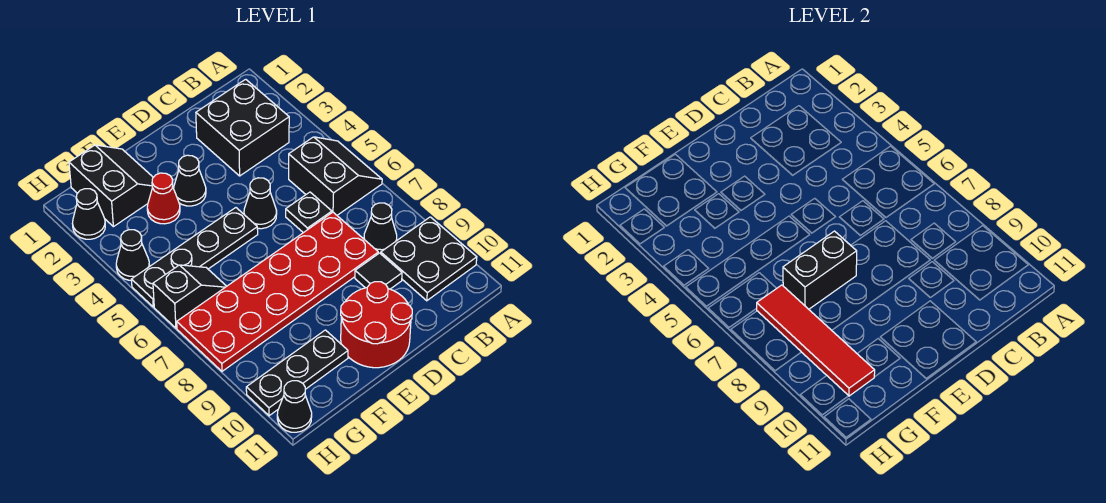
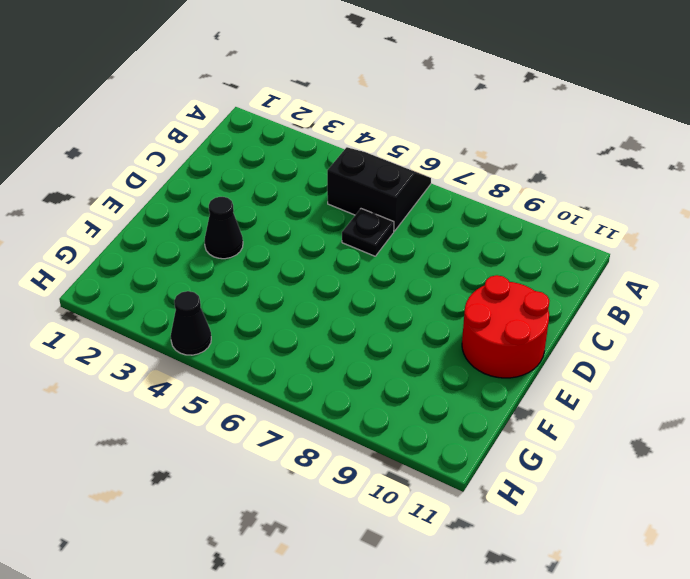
none -> black 2x2 plate [381,217,477,301]
none -> black 2x2 brick [196,79,289,176]
none -> black 1x1 cone [364,203,397,254]

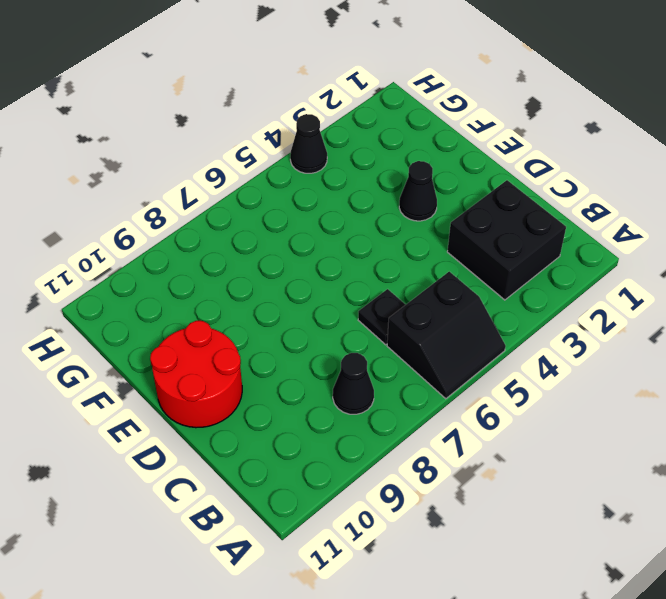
none -> black 2x2 plate [381,217,477,301]
none -> red 2x6 plate [177,212,378,371]
none -> black 1x1 tile [355,253,402,289]

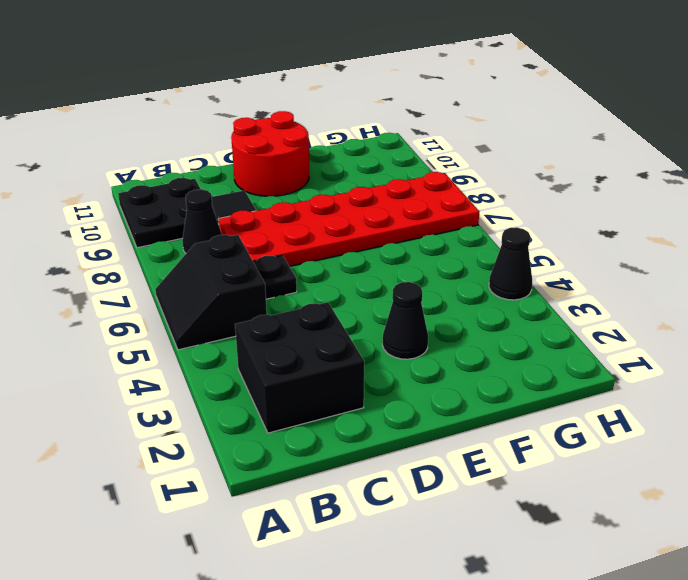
none -> black 1x1 cone [244,178,277,229]
none -> black 1x4 plate [131,208,258,307]
none -> black 2x2 slope [69,145,153,227]

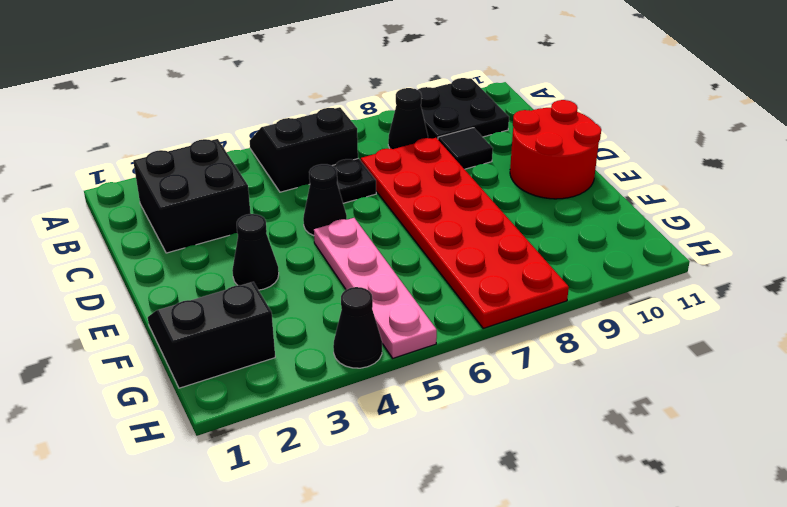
pink 1x4 plate [314,218,437,358] -> black 1x4 plate [131,208,258,307]
none -> red 1x1 cone [147,173,180,224]
none -> black 1x3 plate [246,330,348,416]
none -> black 1x2 slope [153,265,227,328]

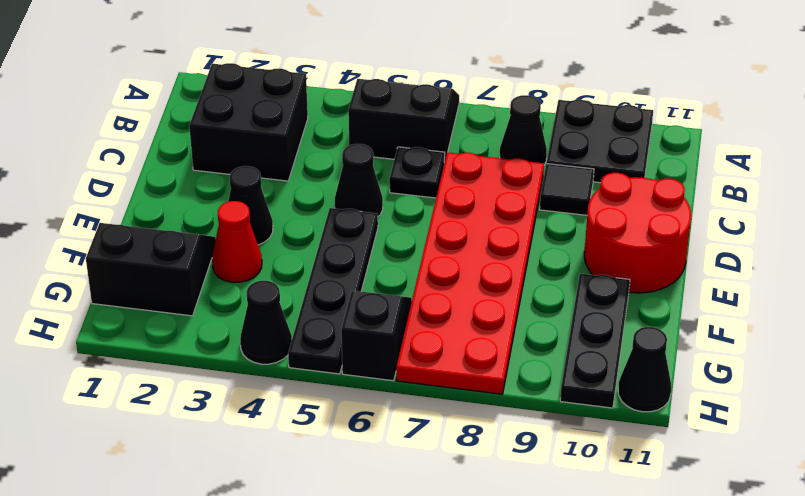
none -> black 1x1 cone [72,189,105,239]
none -> black 1x2 brick [783,231,857,309]
none -> red 1x4 tile [756,285,875,396]

